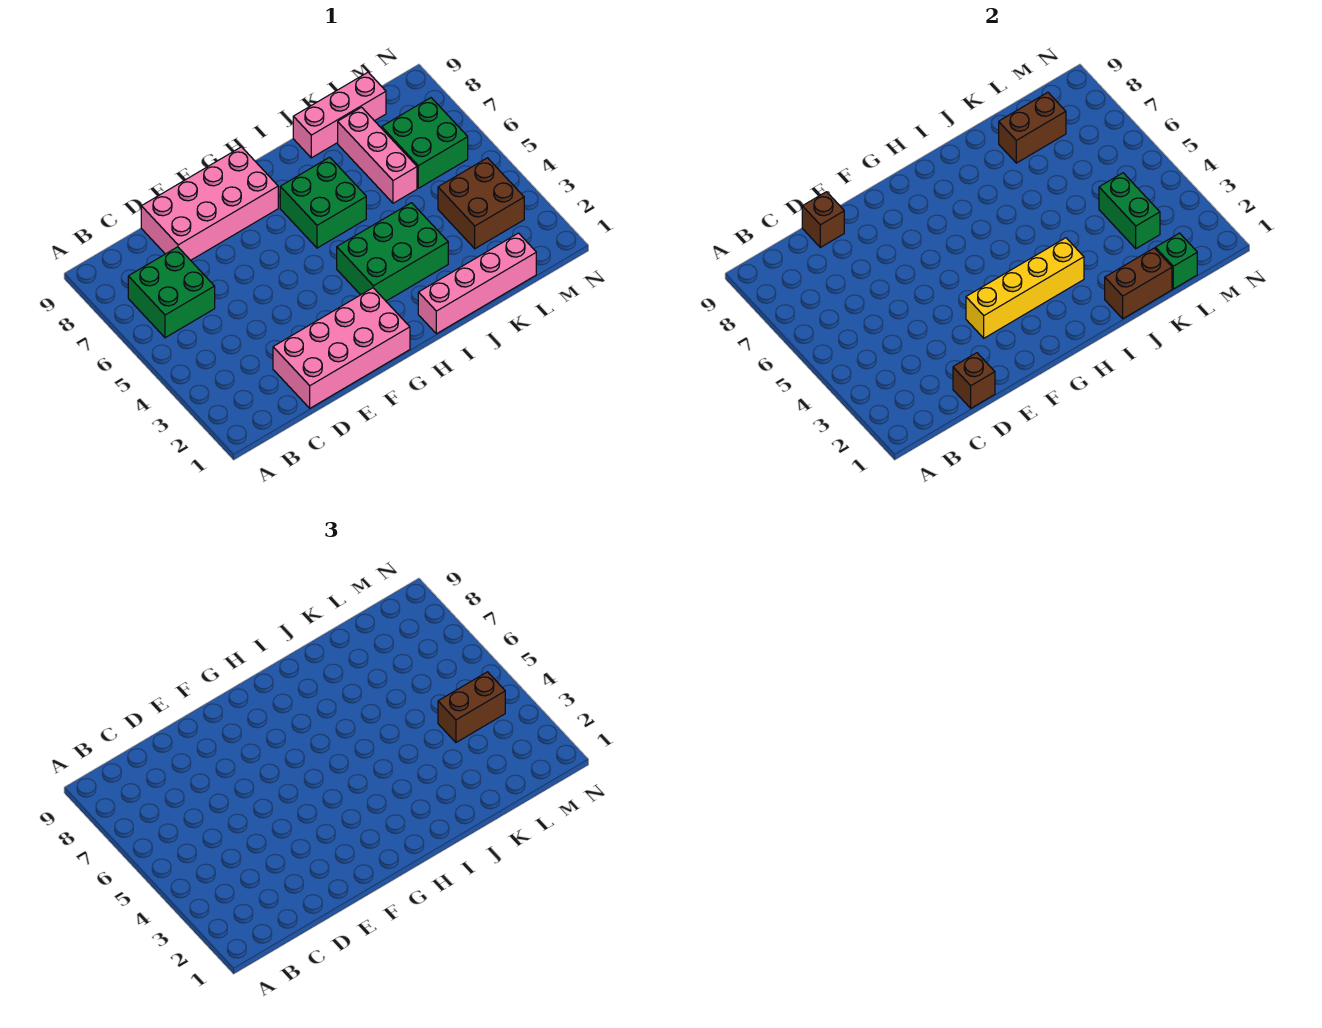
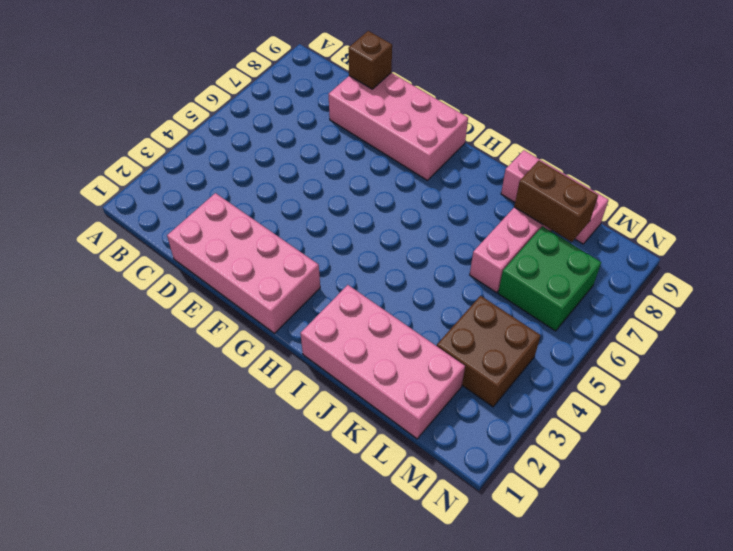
pink 2x4 brick [301,285,465,439] -> pink 1x4 brick [418,233,536,334]
none -> green 2x2 brick [128,247,215,338]
none -> green 2x3 brick [337,203,448,301]
none -> green 2x2 brick [280,157,366,248]

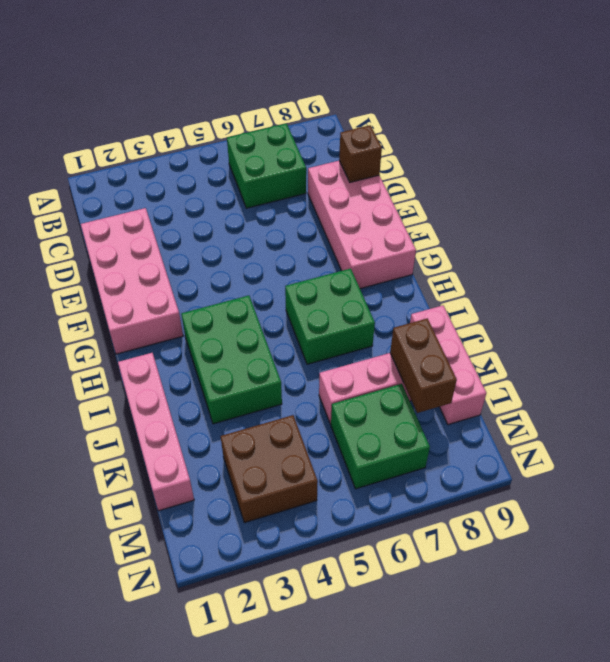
none -> brown 1x1 brick [953,353,995,408]
none -> yellow 1x4 brick [966,238,1084,338]
none -> brown 1x2 brick [1105,248,1172,319]

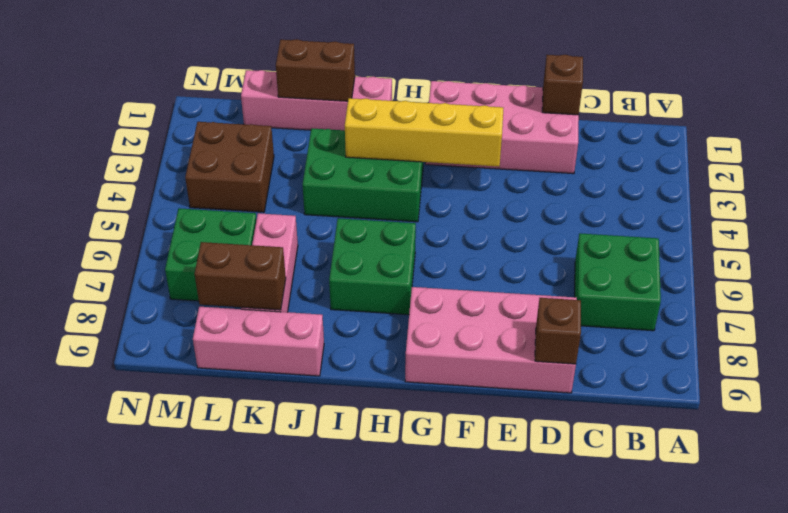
none -> green 1x1 brick [1155,233,1197,289]
none -> green 1x2 brick [1099,173,1160,249]
none -> brown 1x2 brick [438,672,505,742]

